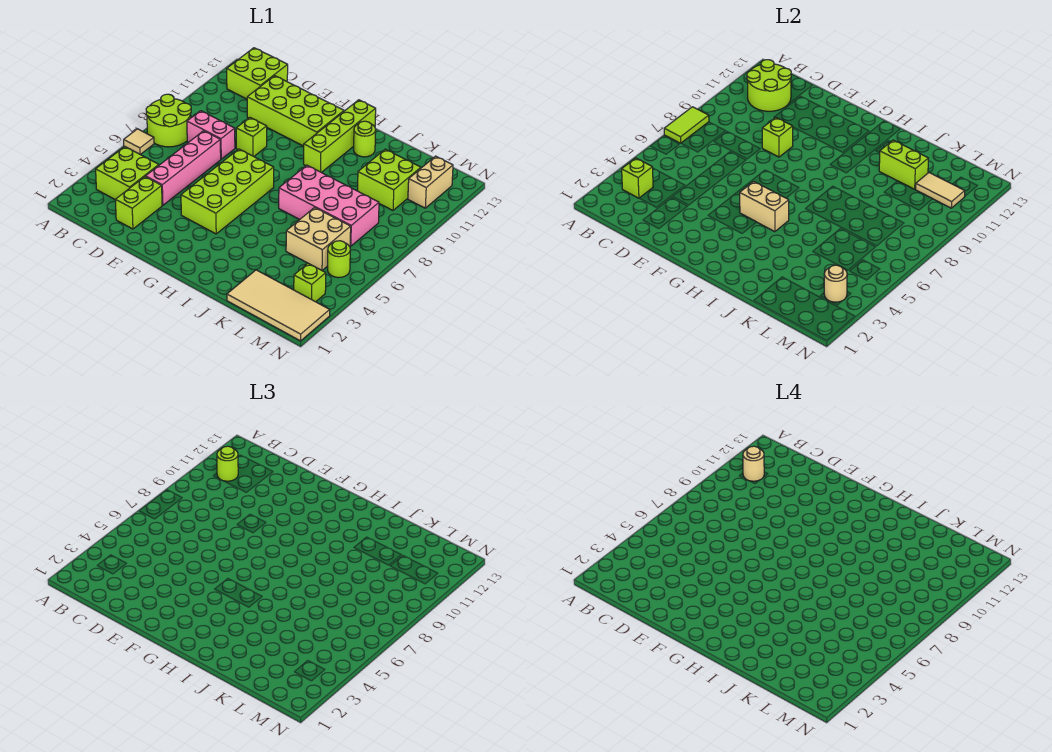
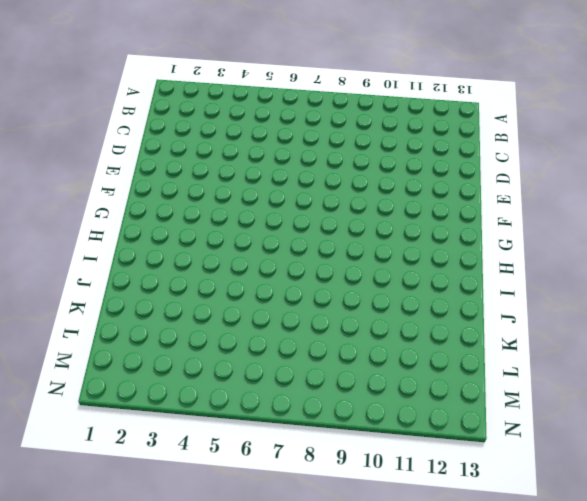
none -> tan 1x1 tile [124,129,154,155]
none -> lime 2x2 round brick [146,94,191,147]
none -> lime 2x2 brick [96,147,159,199]

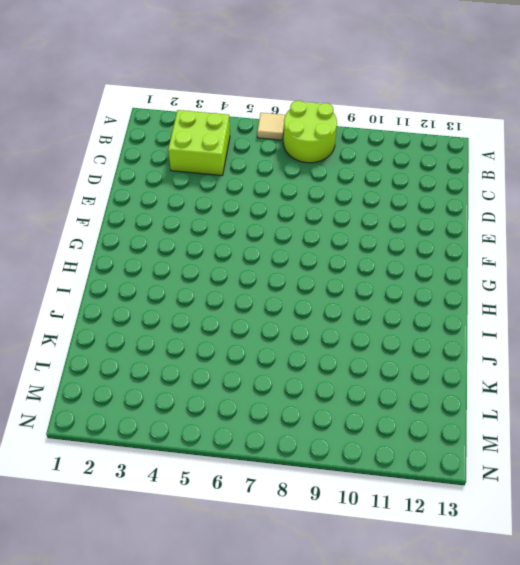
none -> lime 2x2 brick [227,48,288,99]
none -> pink 1x2 brick [187,111,235,159]
none -> lime 1x2 brick [115,177,162,229]

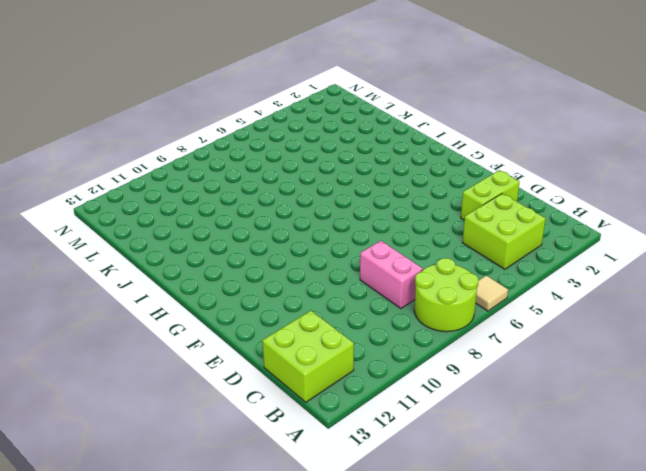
none -> pink 1x4 brick [146,131,221,205]
none -> lime 2x4 brick [247,76,344,146]
none -> lime 1x1 brick [236,118,267,156]

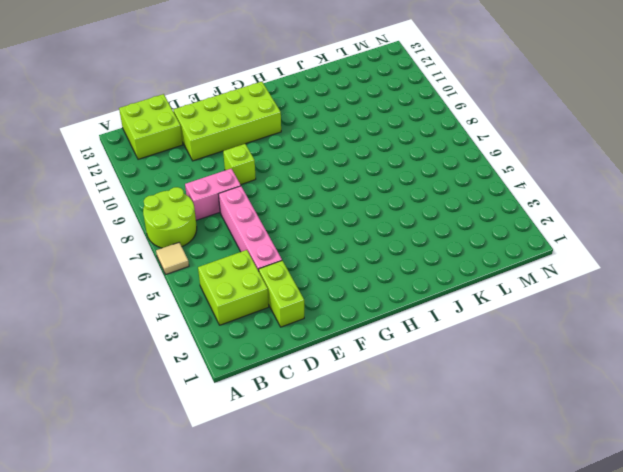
none -> lime 2x4 brick [181,149,274,234]
none -> lime 1x4 brick [304,100,376,173]
none -> pink 2x4 brick [279,165,379,246]

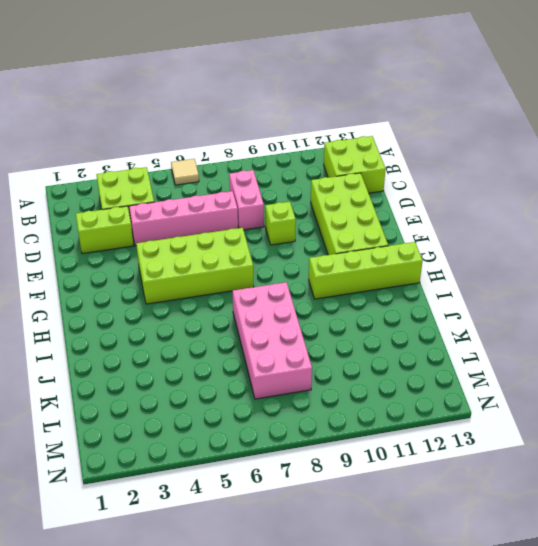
none -> lime 2x2 round brick [146,94,191,147]
none -> lime 1x1 round brick [354,121,376,157]
none -> tan 2x4 tile [227,270,330,341]

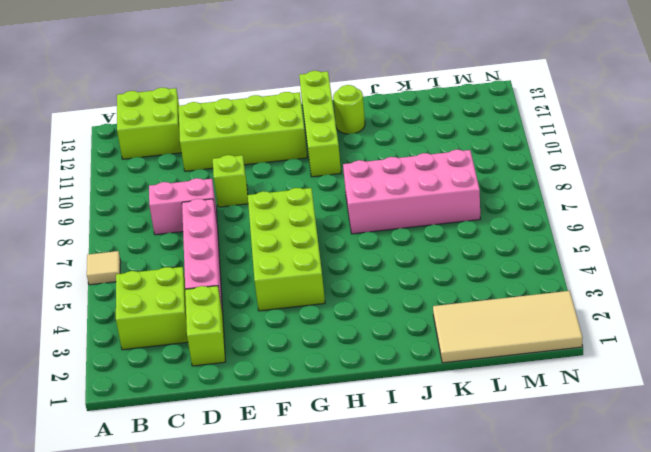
none -> lime 2x2 round brick [146,94,191,147]
none -> tan 2x2 brick [286,207,351,270]
none -> lime 2x2 brick [357,149,421,210]

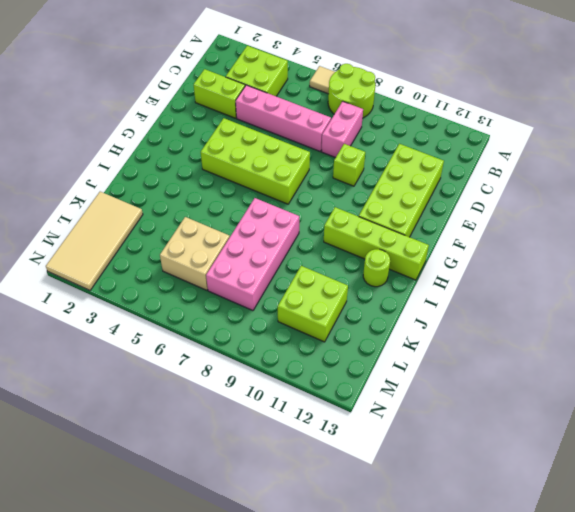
none -> lime 2x2 brick [227,48,288,99]
none -> lime 1x1 brick [294,263,326,302]
none -> lime 1x1 round brick [328,241,350,278]

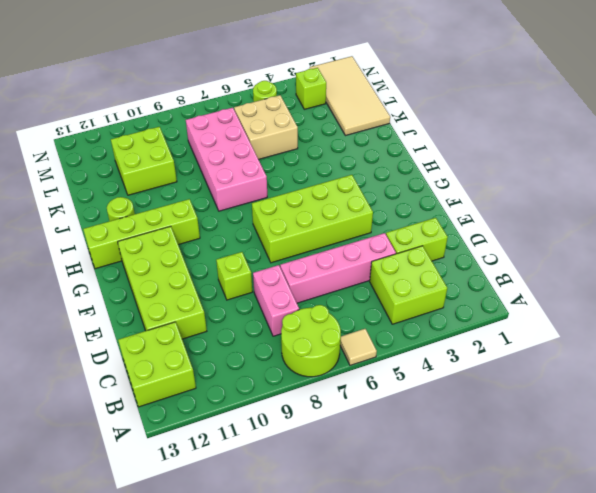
none -> tan 1x2 brick [408,156,453,208]
none -> lime 1x2 tile [664,107,709,143]
none -> lime 1x1 brick [622,158,653,198]

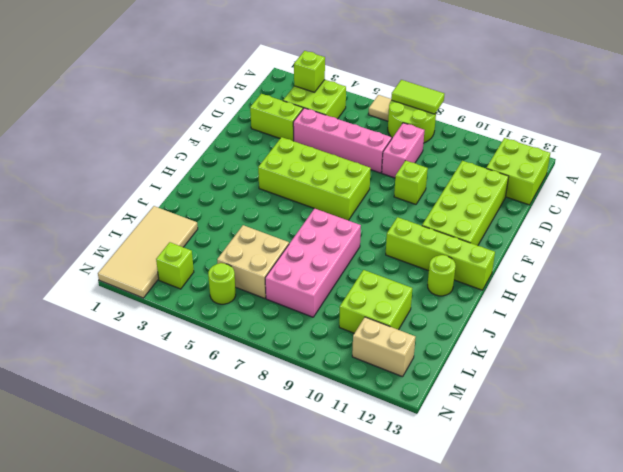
none -> lime 2x2 round brick [747,60,791,111]
none -> lime 1x1 brick [762,118,793,157]
none -> tan 1x2 brick [740,181,789,232]

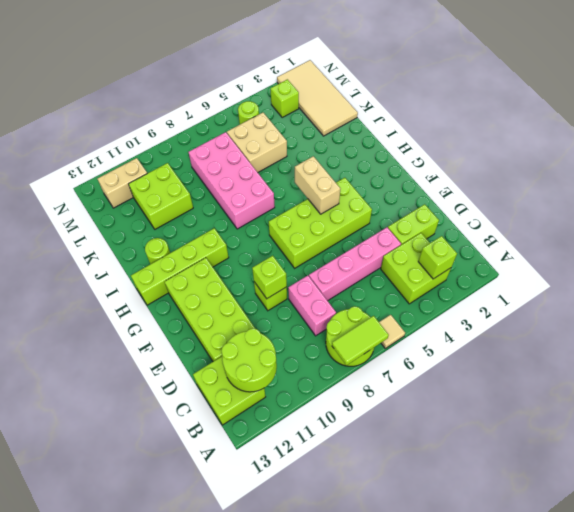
none -> lime 1x2 brick [879,140,929,189]
none -> tan 1x2 tile [916,173,965,208]
none -> tan 1x1 round brick [824,265,847,302]

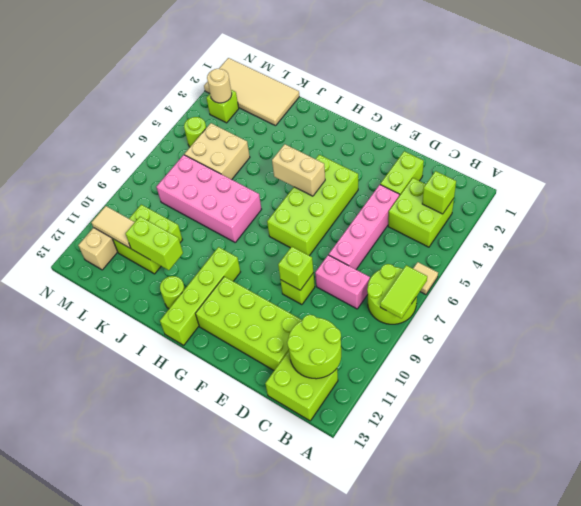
none -> lime 1x1 round brick [217,446,238,481]
none -> tan 1x1 round brick [743,446,764,481]

